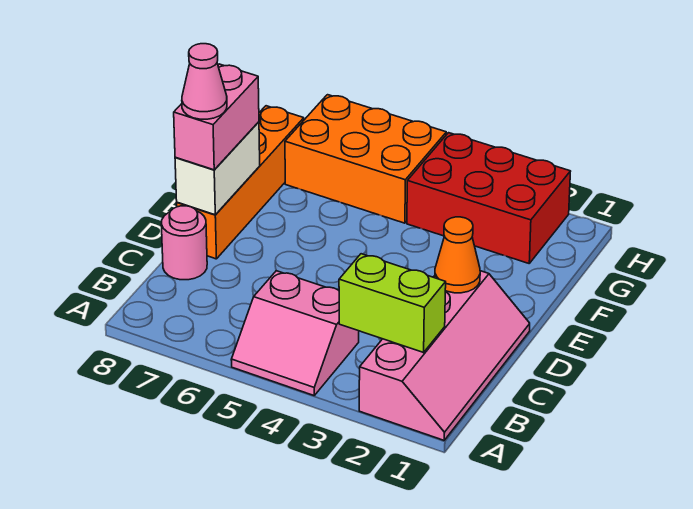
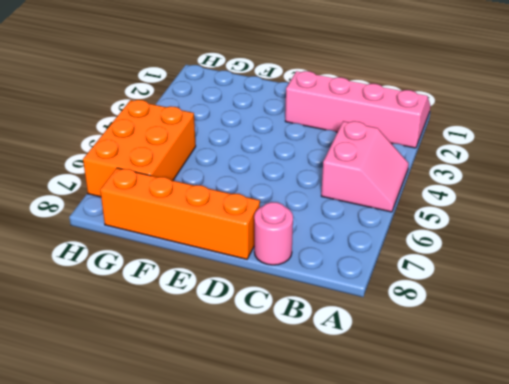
none -> red 2x3 brick [407,133,571,263]
none -> lime 1x2 brick [339,254,446,353]

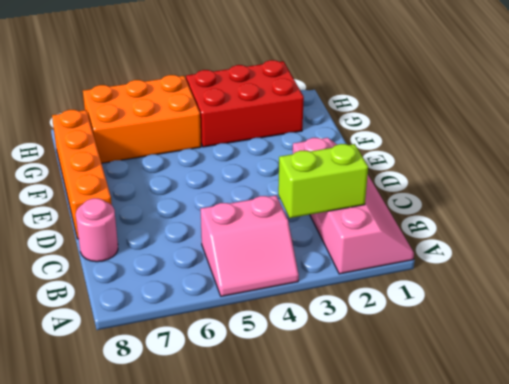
none -> orange 1x1 cone [435,217,480,293]
none -> white 1x2 brick [175,122,260,215]

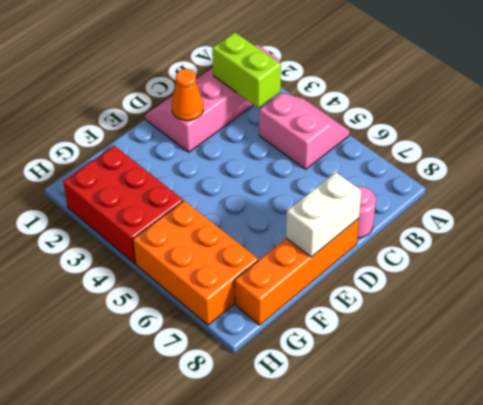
none -> pink 1x2 brick [174,64,259,170]
none -> pink 1x1 cone [182,44,227,119]

